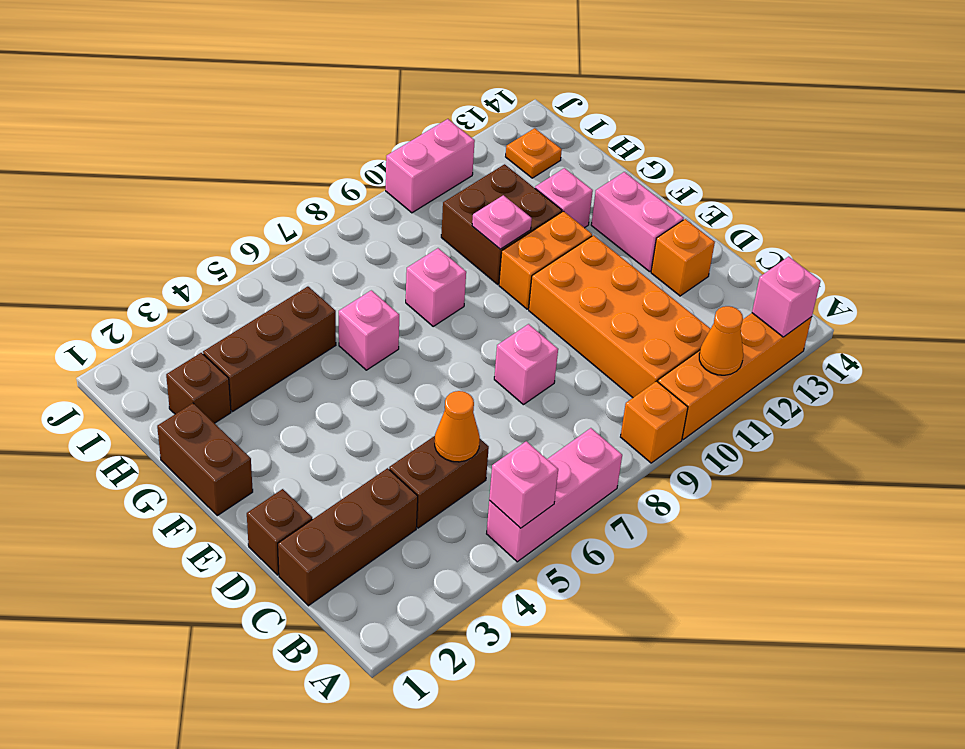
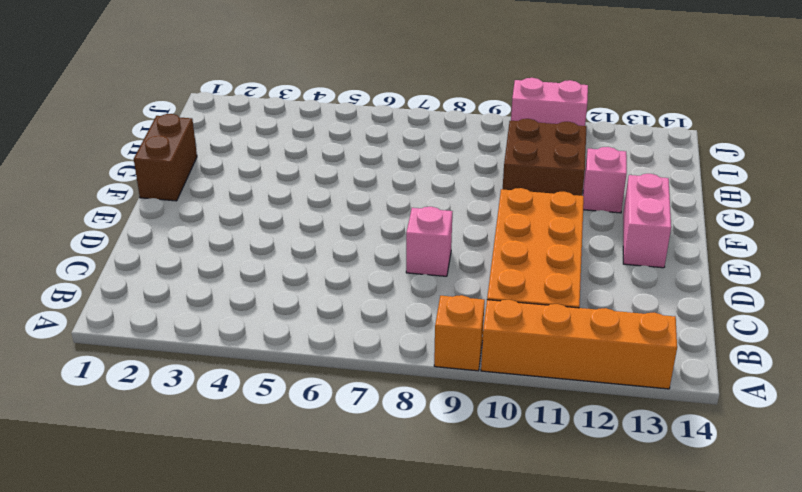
none -> pink 1x3 brick [487,428,622,562]
none -> brown 1x3 brick [278,468,418,606]
none -> brown 1x2 brick [389,436,489,528]

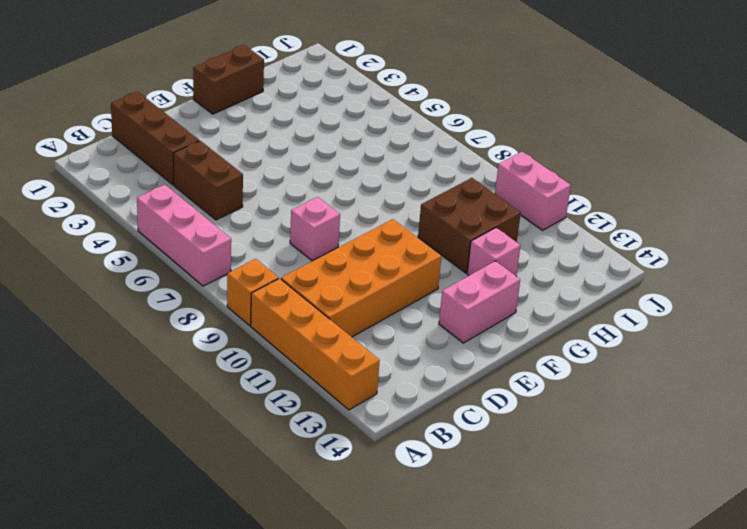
none -> brown 1x1 brick [247,489,312,575]
none -> orange 1x1 brick [651,219,715,296]
none -> orange 1x2 brick [499,211,592,309]

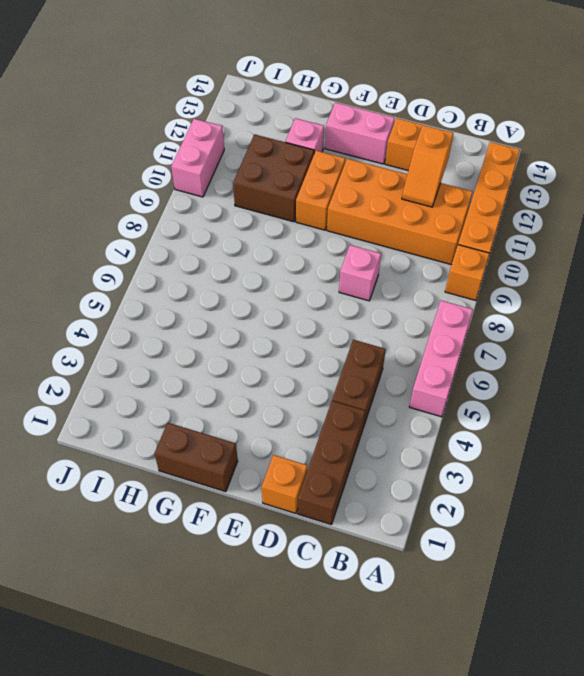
orange 1x2 slope [402,125,453,207] -> none
orange 1x1 brick [262,455,307,513] -> brown 1x1 brick [247,489,312,575]
none -> pink 1x1 brick [339,290,399,370]
none -> pink 1x1 brick [406,248,466,326]
none -> brown 1x1 brick [166,353,231,423]

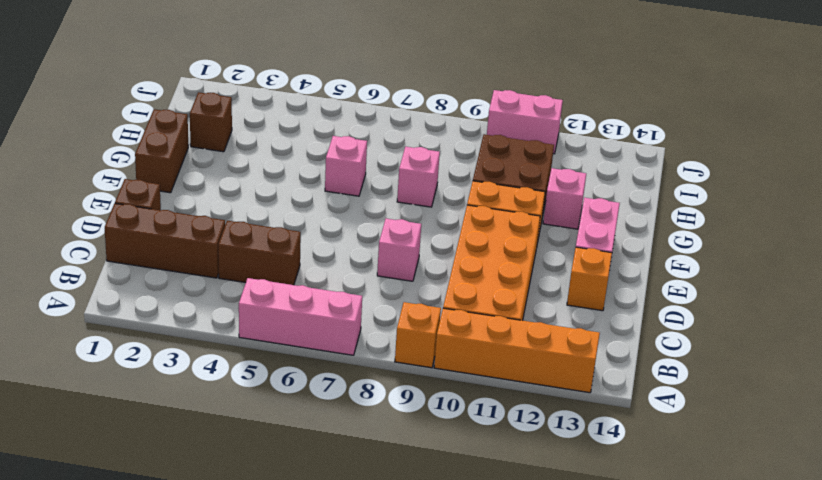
none -> brown 1x3 brick [203,287,336,411]
none -> orange 1x1 plate [506,128,562,178]
none -> pink 1x1 brick [489,441,558,528]

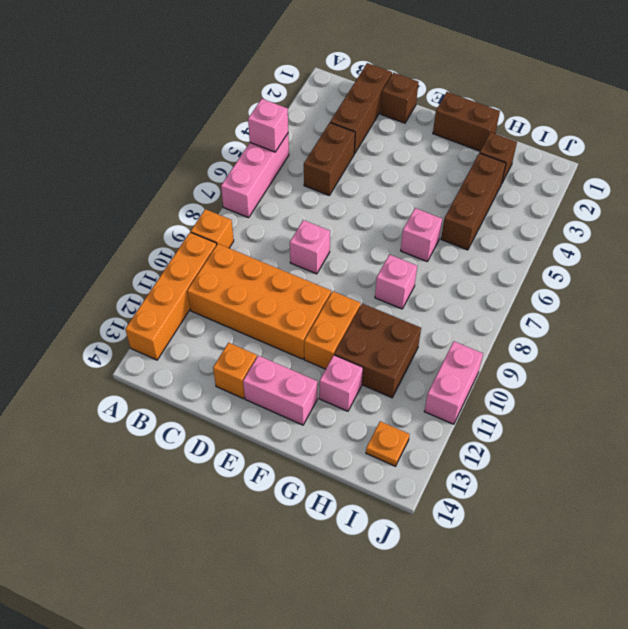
none -> orange 1x1 cone [699,306,743,375]
none -> pink 1x1 brick [752,256,821,337]
none -> orange 1x1 cone [435,391,480,462]

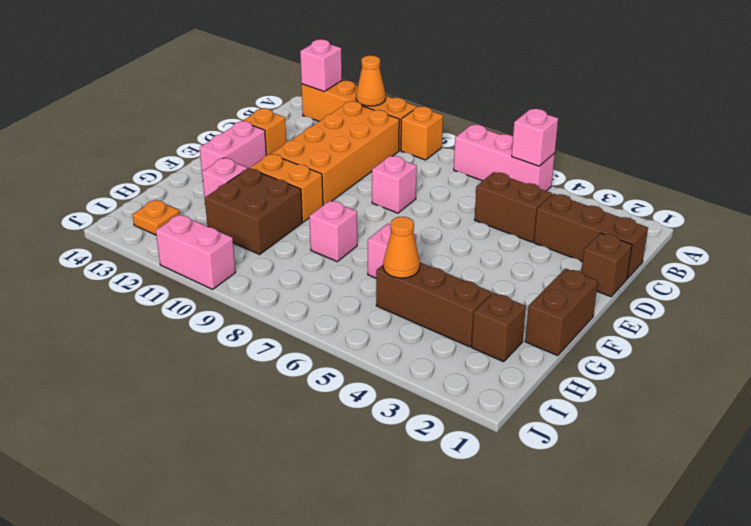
orange 1x1 cone [383,217,420,278] -> orange 1x1 cone moved to [435,391,480,462]
none -> pink 1x1 plate [472,195,532,249]

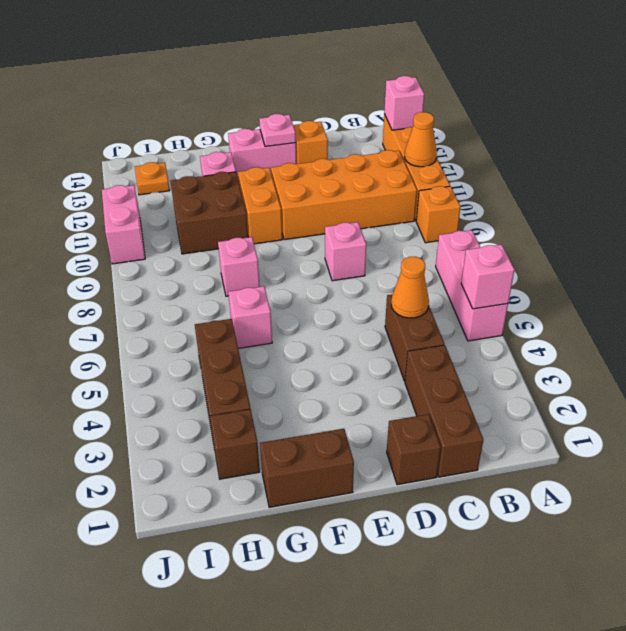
pink 1x1 plate [259,114,296,147] -> pink 1x1 plate moved to [472,195,532,249]

